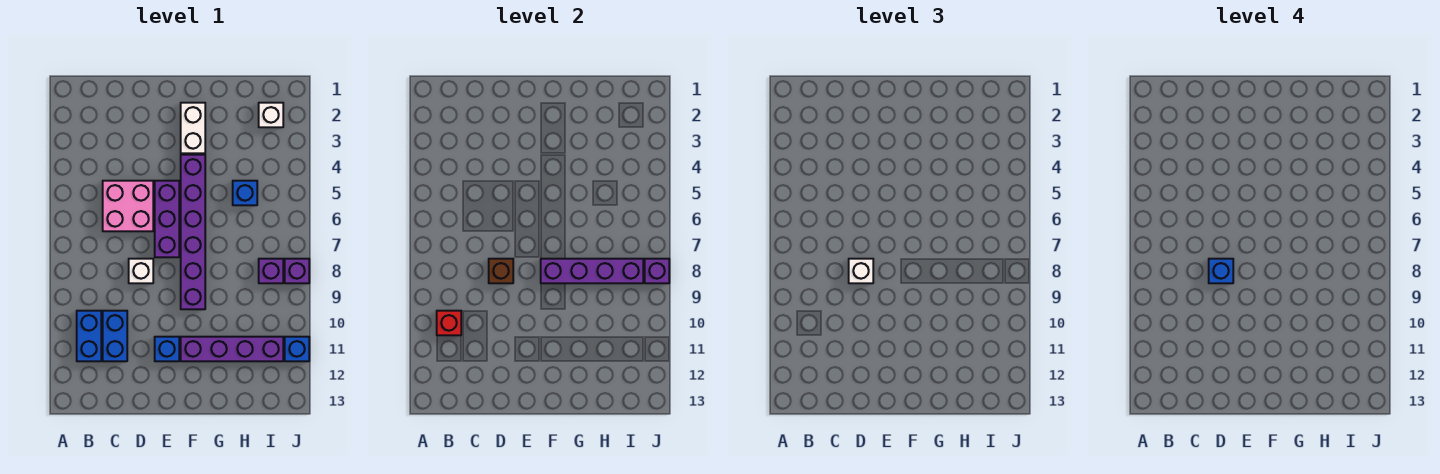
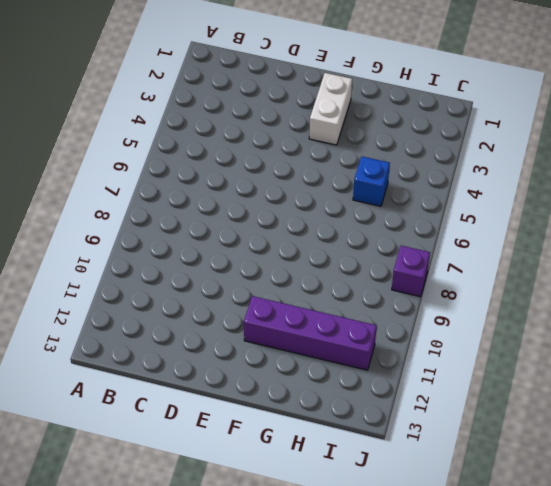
none -> blue 1x2 brick [77,311,101,361]
none -> pink 2x2 brick [103,181,153,231]
none -> blue 1x2 brick [103,311,127,361]

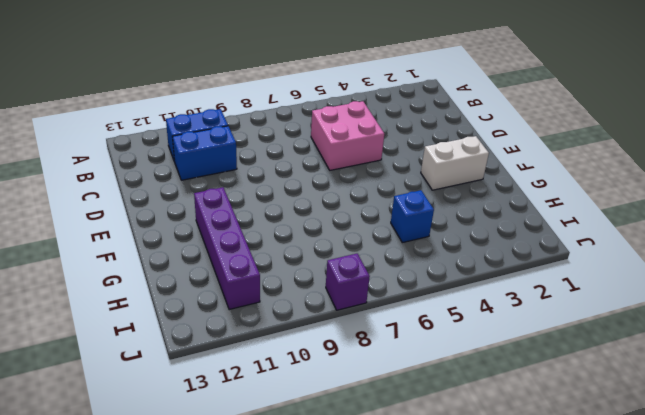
none -> white 1x1 brick [129,259,153,283]
none -> purple 1x3 brick [155,181,179,257]
none -> blue 1x1 brick [155,337,179,361]

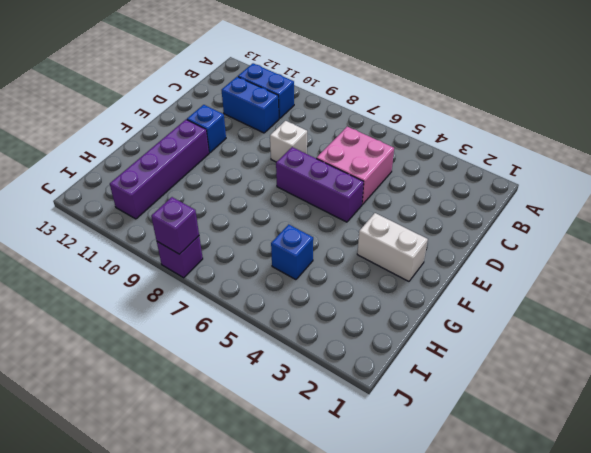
none -> purple 1x6 brick [181,155,205,309]
none -> white 1x1 brick [259,103,283,127]
none -> purple 1x1 brick [259,259,283,283]

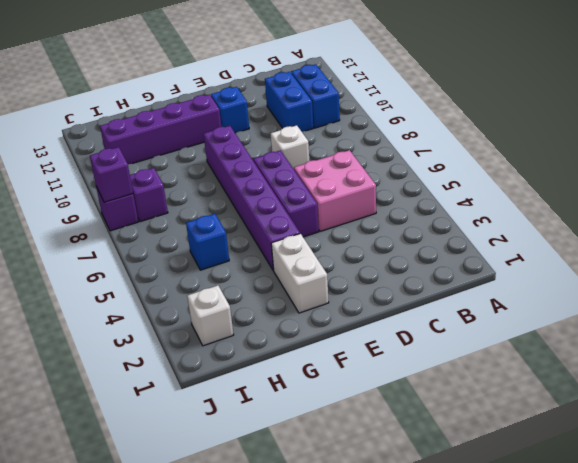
none -> blue 1x1 brick [285,337,309,361]
none -> red 1x1 brick [437,311,461,335]
none -> brown 1x1 brick [489,259,513,283]

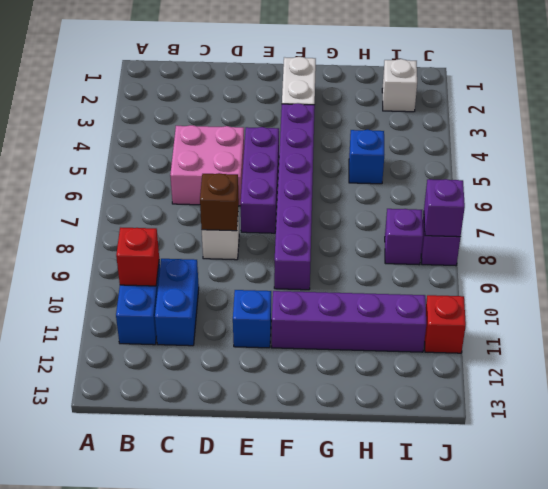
red 1x1 brick [424,295,466,353] -> blue 1x1 brick [285,337,309,361]
none -> purple 1x4 brick [541,259,643,283]
none -> white 1x1 brick [849,259,873,283]
none -> blue 1x1 brick [1209,259,1233,283]

